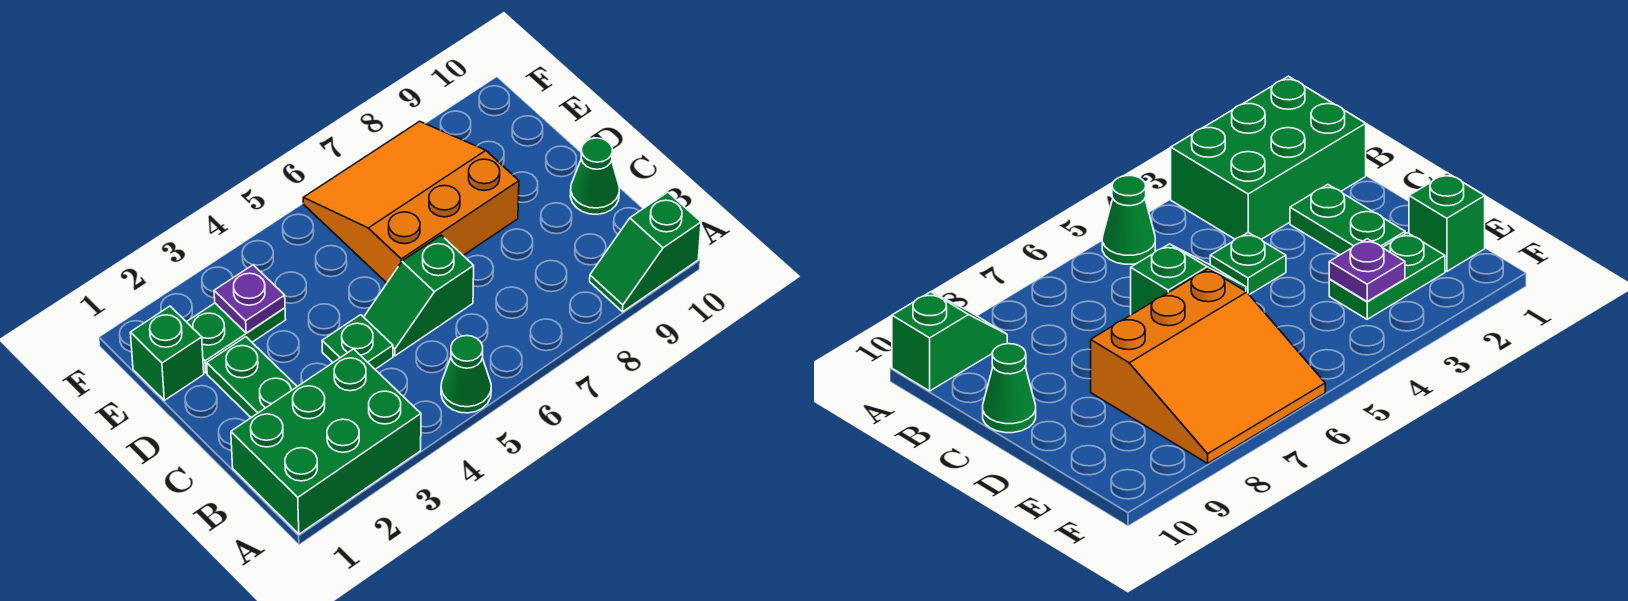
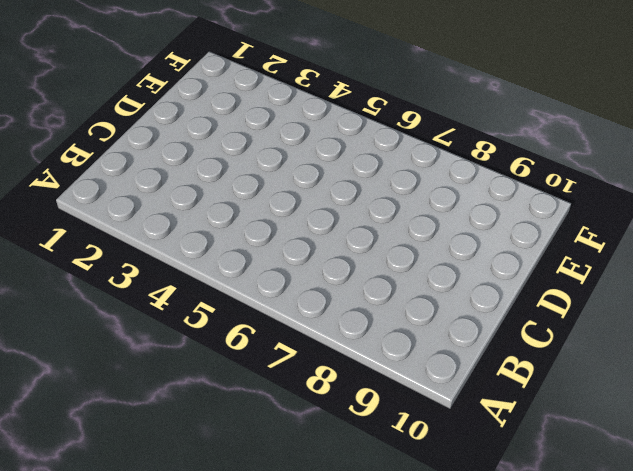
none -> green 2x3 brick [231,349,421,534]
none -> green 1x1 cone [441,336,491,413]

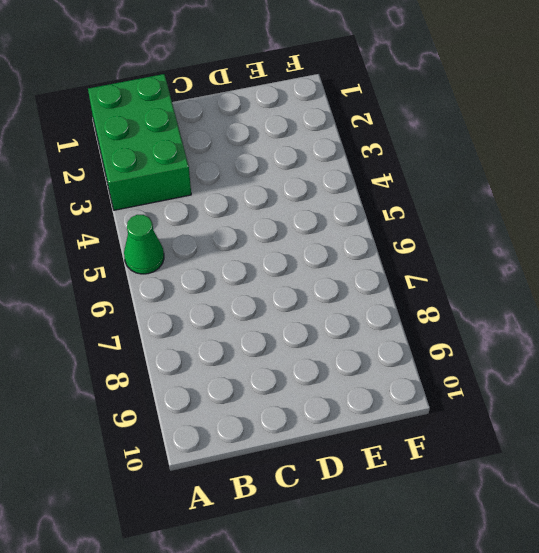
none -> green 1x2 slope [590,192,701,312]
none -> green 1x2 plate [207,337,297,418]

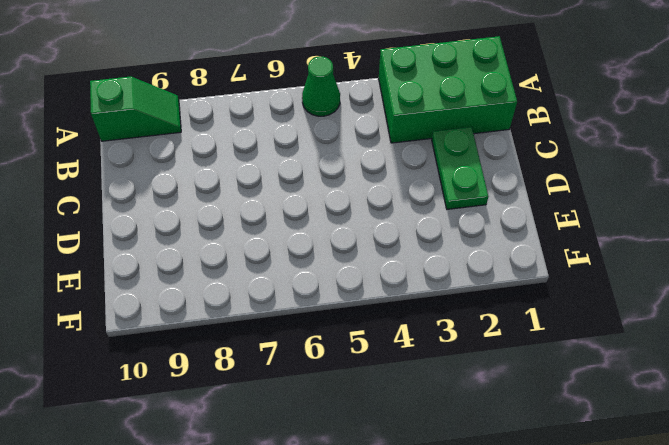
none -> green 1x1 plate [322,315,393,369]
none -> green 1x2 slope [364,235,474,356]

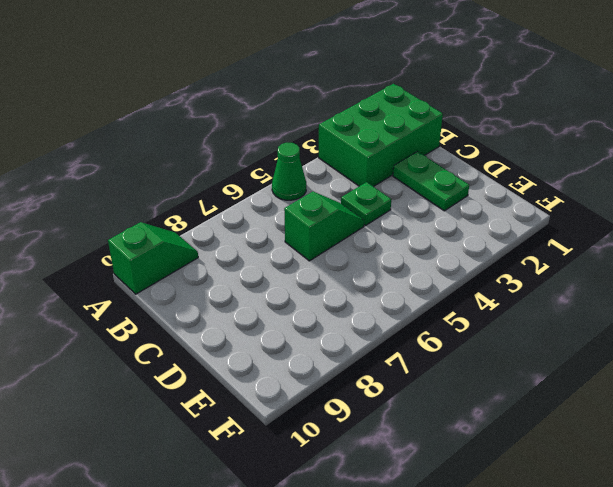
none -> green 1x1 cone [570,138,620,214]
none -> orange 3x3 slope [303,121,519,283]

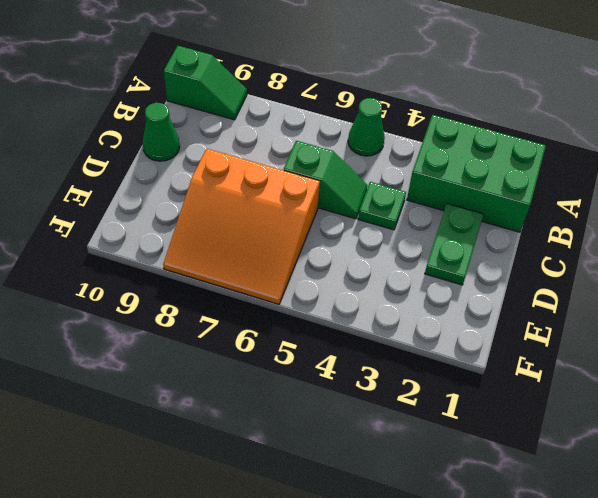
none -> green 1x1 brick [130,306,204,400]
none -> green 1x2 plate [187,303,286,373]

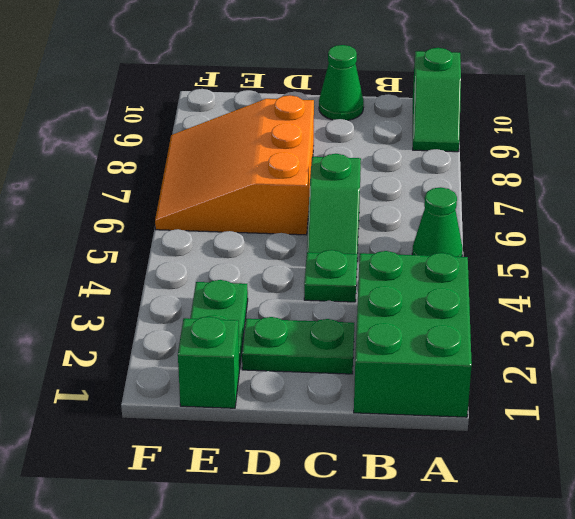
none -> purple 1x1 plate [214,265,285,333]

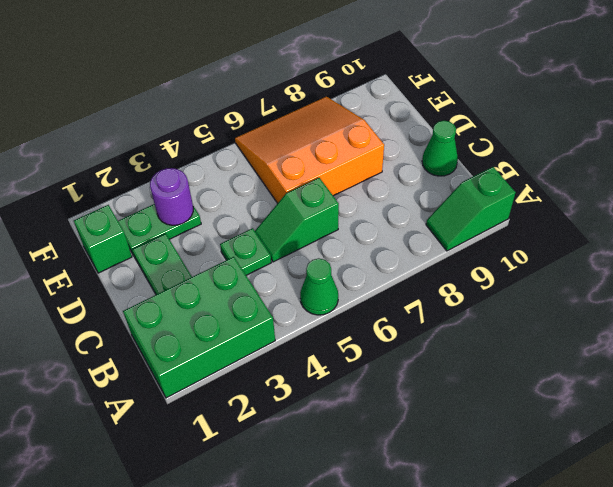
purple 1x1 round brick [150,168,193,225] -> purple 1x1 plate [214,265,285,333]

